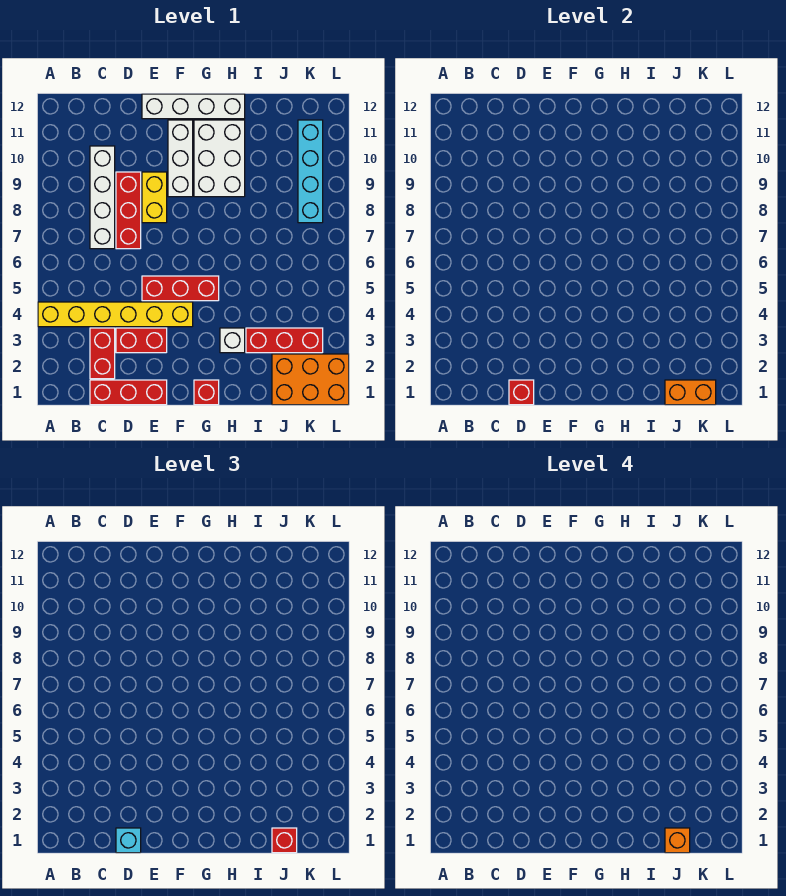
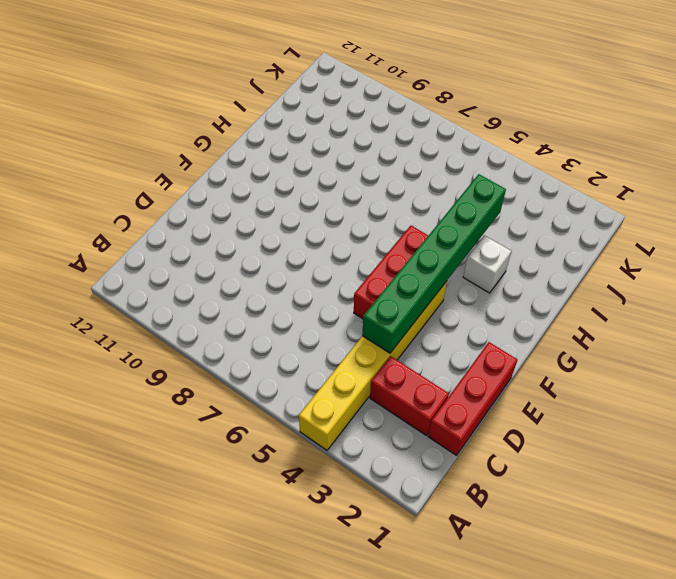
green 1x6 brick [362,174,506,353] -> none
none -> white 1x4 brick [90,146,115,249]
none -> red 1x2 brick [116,328,167,353]
none -> red 1x3 brick [116,172,141,249]

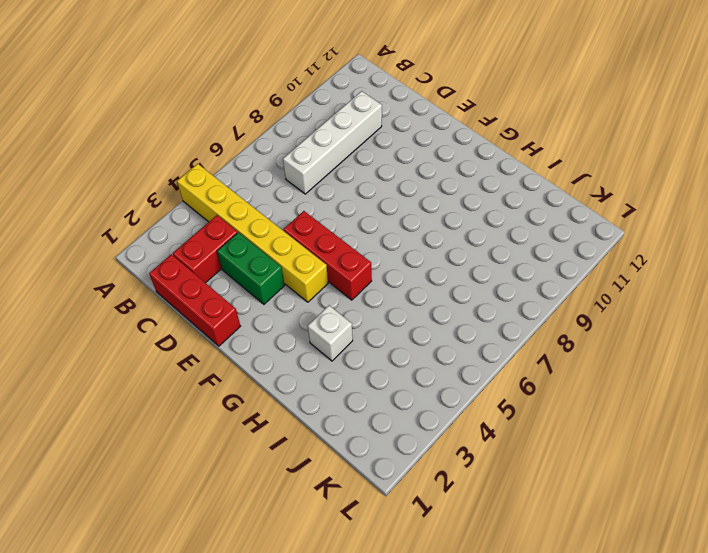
green 1x2 brick [217,232,285,304] -> red 1x2 brick [116,328,167,353]
none -> red 1x3 brick [116,172,141,249]
none -> yellow 1x2 brick [142,172,167,223]
none -> white 1x4 brick [142,94,245,119]

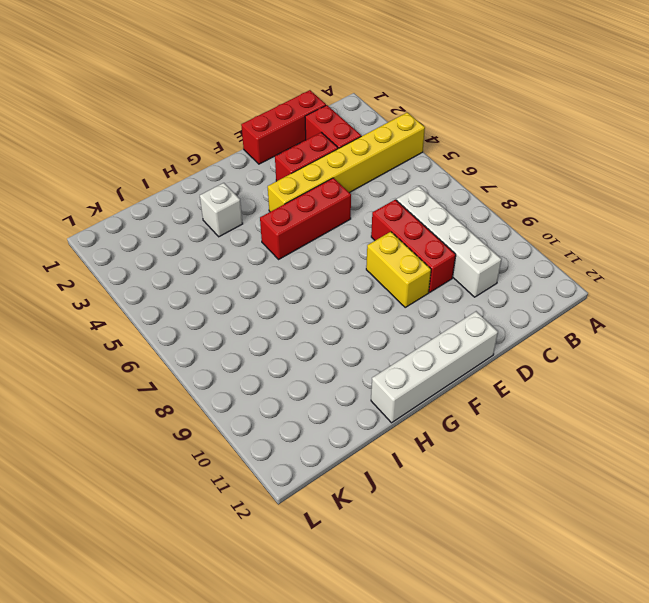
none -> white 1x3 brick [168,120,193,197]
none -> red 1x1 brick [194,380,219,405]
none -> white 2x3 brick [194,120,245,197]

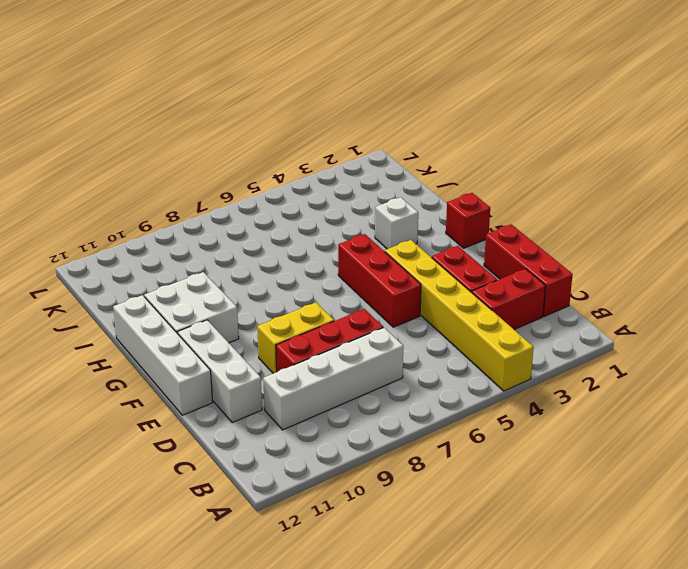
white 1x3 brick [178,320,262,423] -> white 1x3 brick turned to [168,120,193,197]
white 2x2 brick [144,272,239,343] -> white 2x3 brick [194,120,245,197]
none -> red 1x3 brick [246,328,323,353]
none -> orange 2x3 brick [272,354,349,405]
none -> cyan 1x4 brick [298,120,323,223]

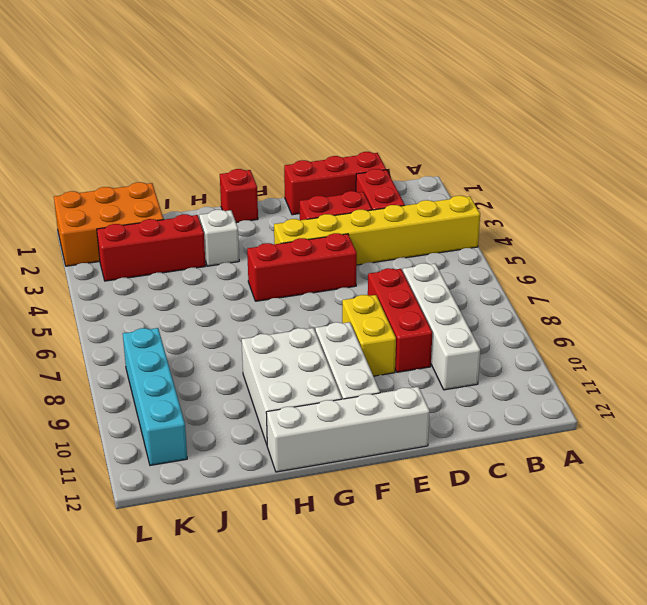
none -> red 1x1 brick [509,380,534,405]
none -> orange 1x2 brick [665,380,716,405]
none -> cyan 1x1 brick [116,828,141,853]

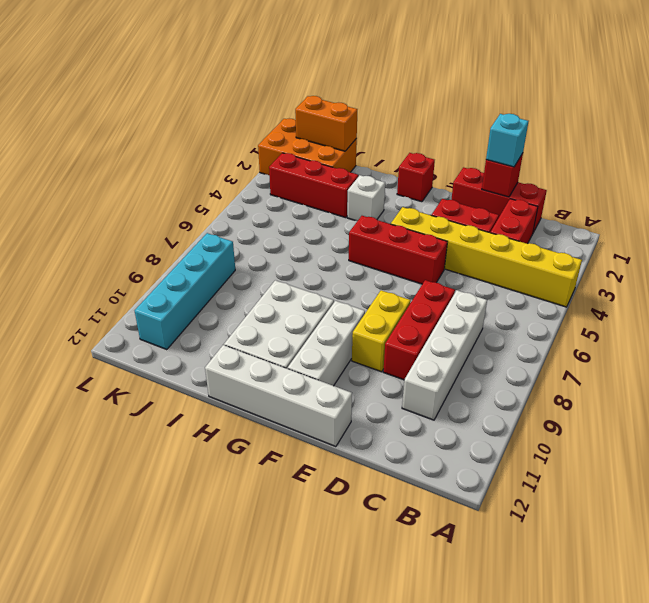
none -> red 1x1 brick [272,828,297,853]
none -> orange 1x1 brick [665,828,690,853]

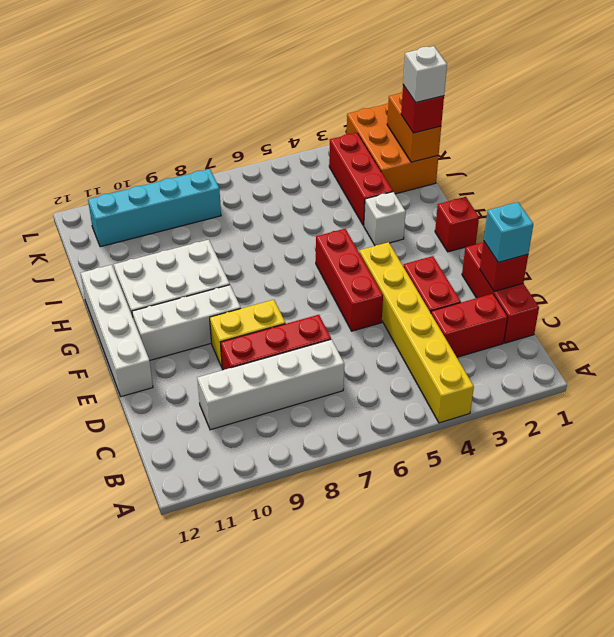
white 1x1 brick [403,46,447,103] -> orange 1x1 brick [665,828,690,853]

